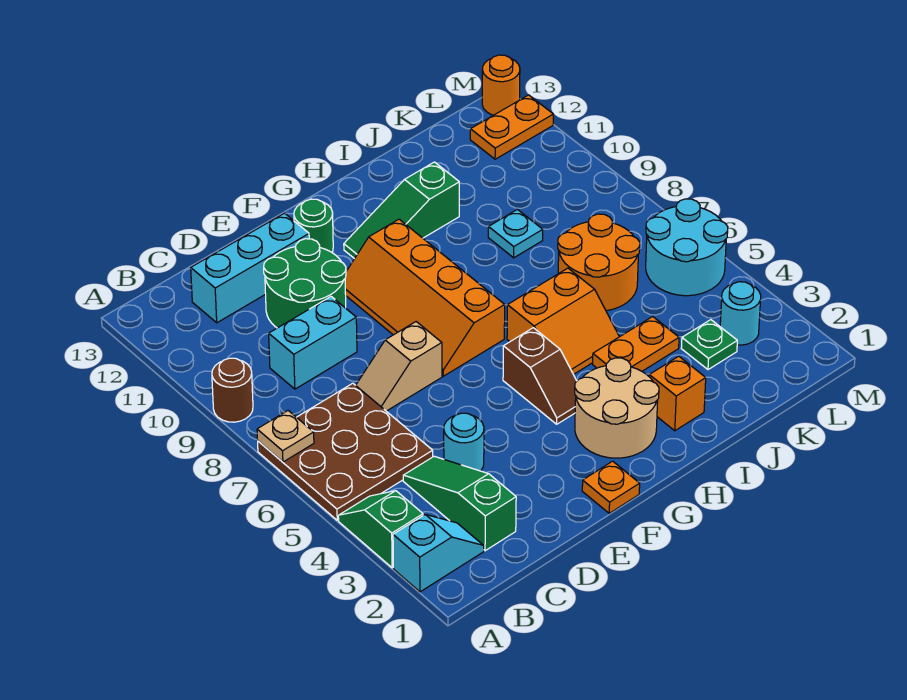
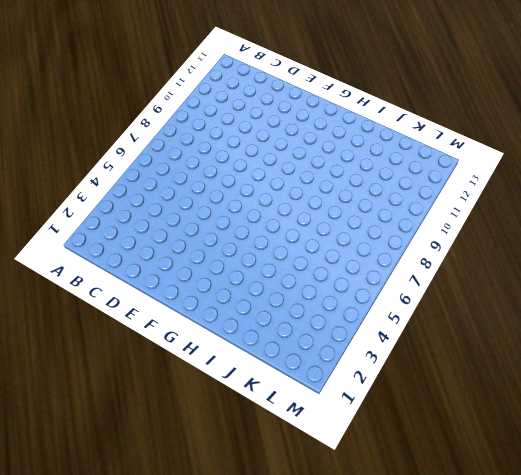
none -> cyan 1x2 slope [393,515,484,592]
none -> green 1x2 slope [338,491,423,568]
none -> brown 3x3 plate [258,383,433,520]

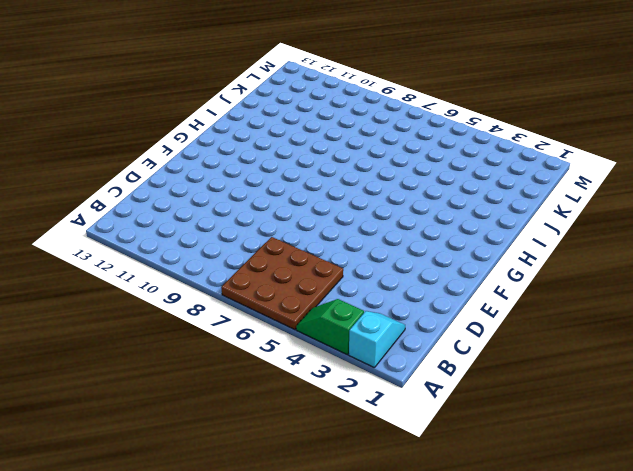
none -> brown 1x1 round brick [212,358,253,422]
none -> green 1x3 slope [403,456,516,551]
none -> cyan 1x2 brick [269,297,357,389]

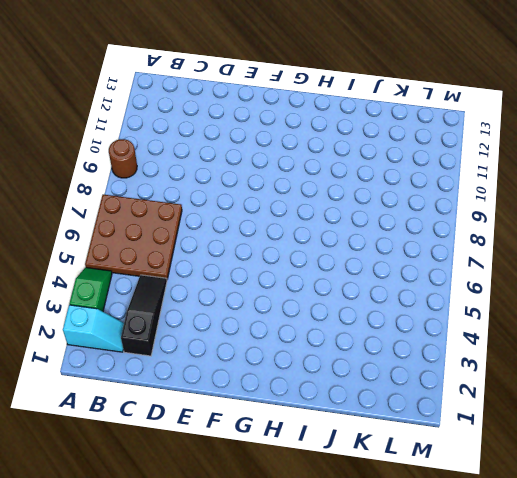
black 1x3 slope [121,275,167,356] -> green 1x3 slope [403,456,516,551]
none -> cyan 1x2 brick [269,297,357,389]
none -> cyan 1x3 brick [191,213,309,323]
none -> cyan 1x1 round brick [444,413,484,471]

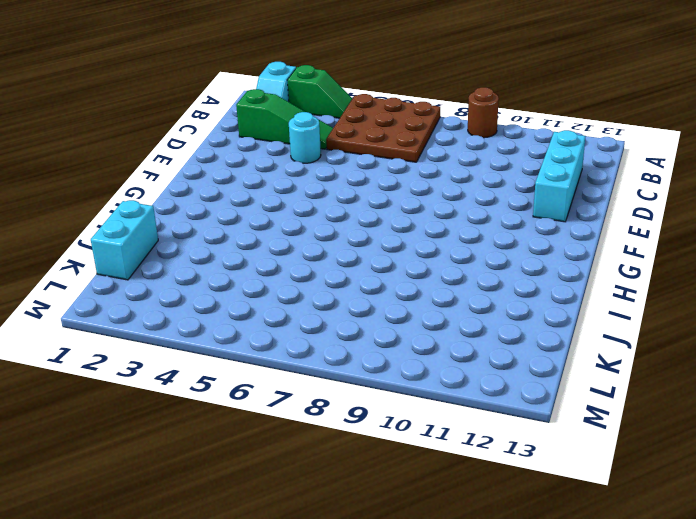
cyan 1x2 brick [91,200,158,280] -> cyan 1x2 brick moved to [269,297,357,389]
none -> tan 1x2 slope [356,322,442,411]
none -> green 2x2 round brick [264,239,346,328]
none -> orange 1x1 plate [582,461,640,513]

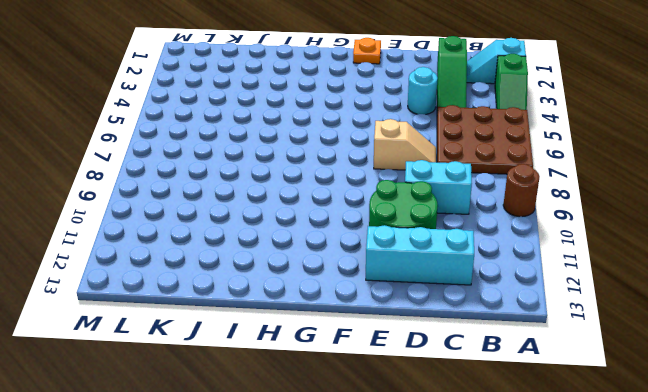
none -> orange 2x4 slope [345,219,505,376]
none -> green 1x1 round brick [294,199,333,252]
none -> tan 2x2 round brick [575,358,659,458]

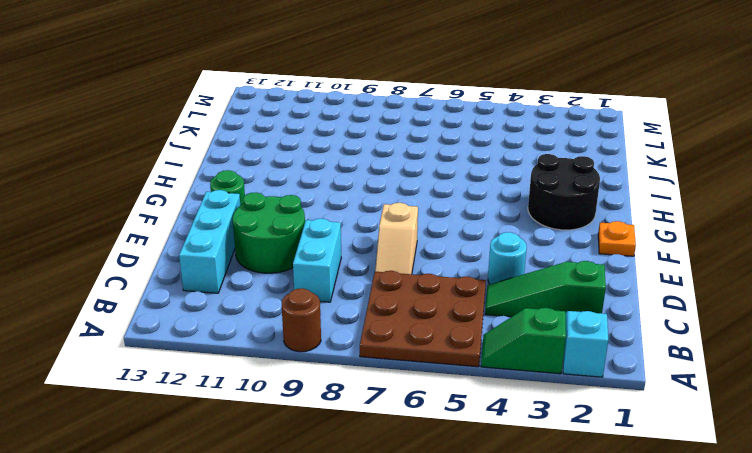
black 2x2 round brick [528,154,600,230] -> tan 2x2 round brick [575,358,659,458]
none -> orange 2x4 slope [345,219,505,376]
none -> brown 1x2 slope [503,328,577,424]
none -> green 1x3 slope [344,162,459,259]

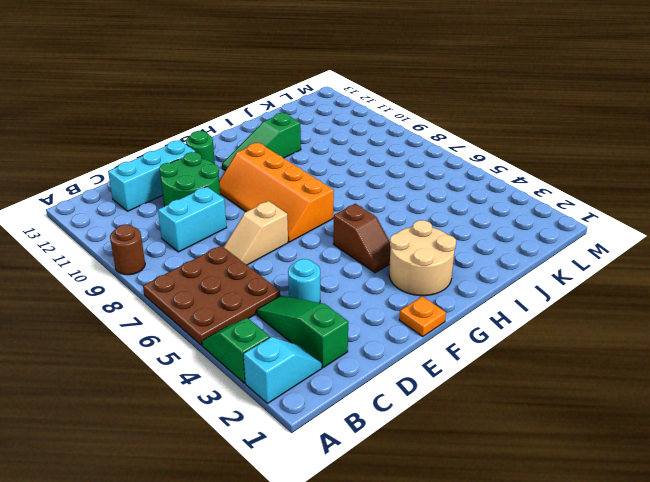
none -> orange 2x2 slope [507,268,619,374]
none -> orange 1x1 brick [649,356,706,431]
none -> orange 1x2 plate [593,317,679,371]

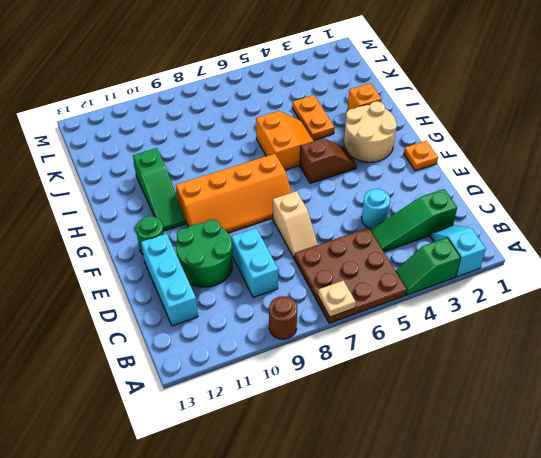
none -> orange 2x2 round brick [558,214,640,311]
none -> cyan 1x1 plate [488,209,543,258]
none -> green 1x1 plate [681,320,737,370]

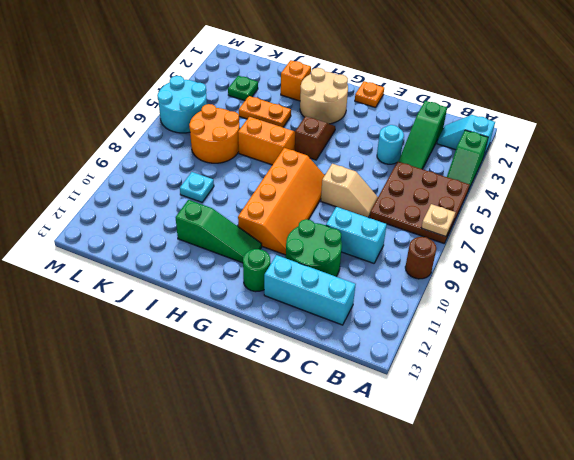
none -> cyan 1x1 round brick [720,282,761,345]
none -> orange 1x2 plate [470,95,553,159]
none -> orange 1x1 round brick [482,55,520,115]

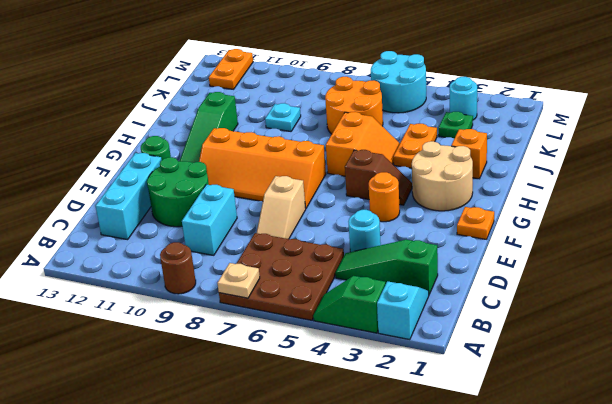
orange 1x1 round brick [369,172,400,222] -> orange 1x1 round brick moved to [482,55,520,115]

